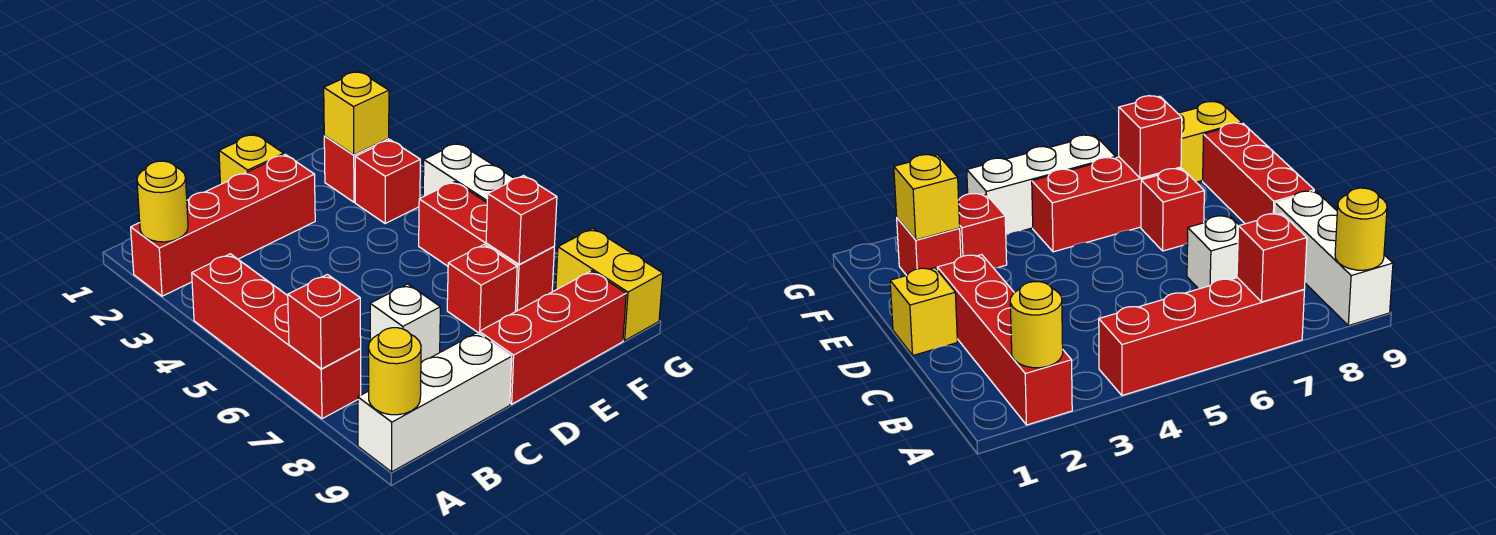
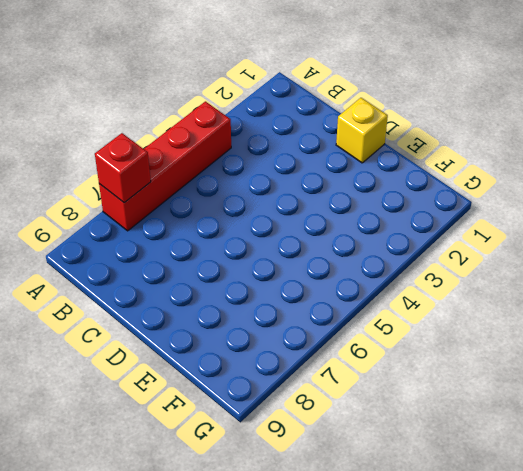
none -> red 1x4 brick [131,154,315,296]
none -> white 1x3 brick [358,332,512,472]
none -> white 1x1 brick [370,284,440,363]

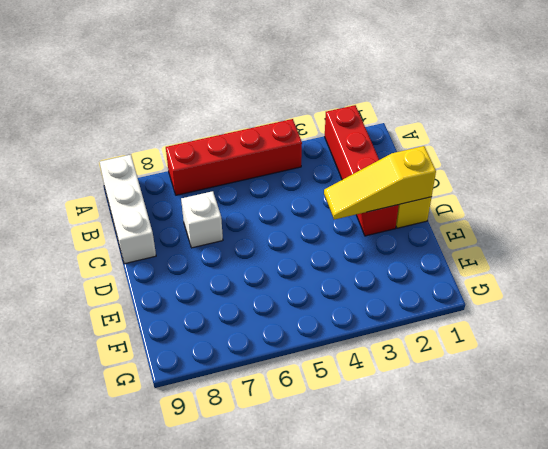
yellow 1x3 slope [324,146,436,220] -> none
none -> red 1x3 brick [479,271,626,404]
none -> red 1x1 brick [447,244,517,333]
none -> red 1x1 brick [324,136,389,202]

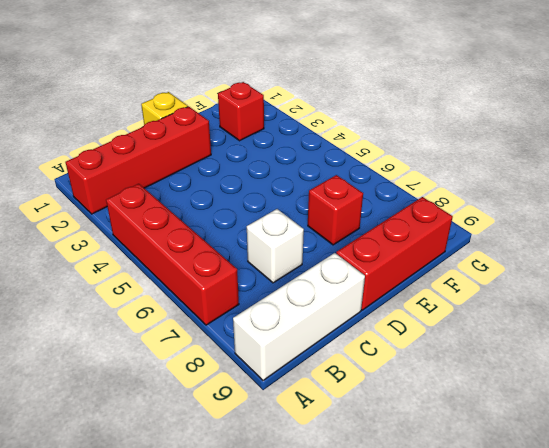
none -> red 1x1 brick [355,140,420,223]
none -> red 1x3 brick [419,182,554,312]
none -> white 1x3 brick [423,143,514,202]

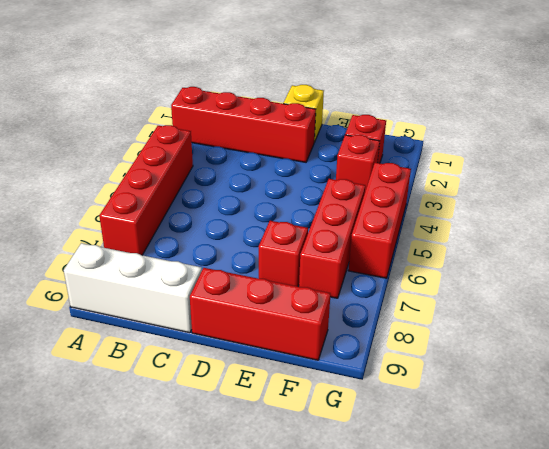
red 1x3 brick [348,163,411,278] -> white 1x3 brick [423,143,514,202]
none -> white 1x1 brick [370,284,440,363]
none -> yellow 1x2 brick [556,228,663,341]
none -> yellow 1x1 round brick [137,161,188,242]

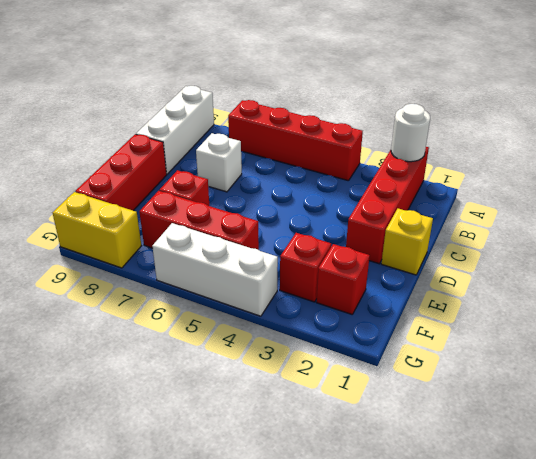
white 1x1 round brick [391,104,430,162] -> yellow 1x1 round brick [137,161,188,242]
none -> red 1x1 brick [288,274,361,369]
none -> yellow 1x1 round brick [368,328,421,415]
none -> yellow 1x1 brick [324,71,389,155]

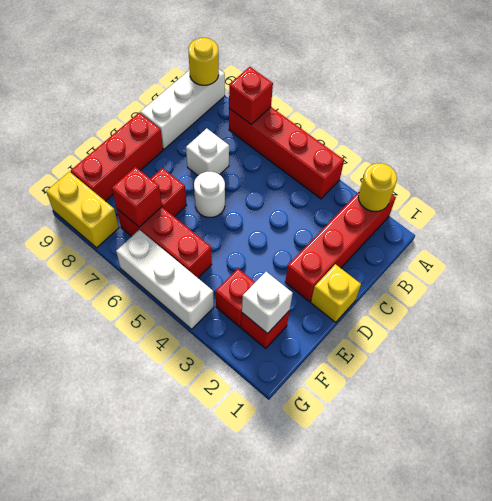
white 1x1 round brick [194,172,225,218] -> none
white 1x1 brick [242,272,293,334] -> yellow 1x1 brick [324,71,389,155]

